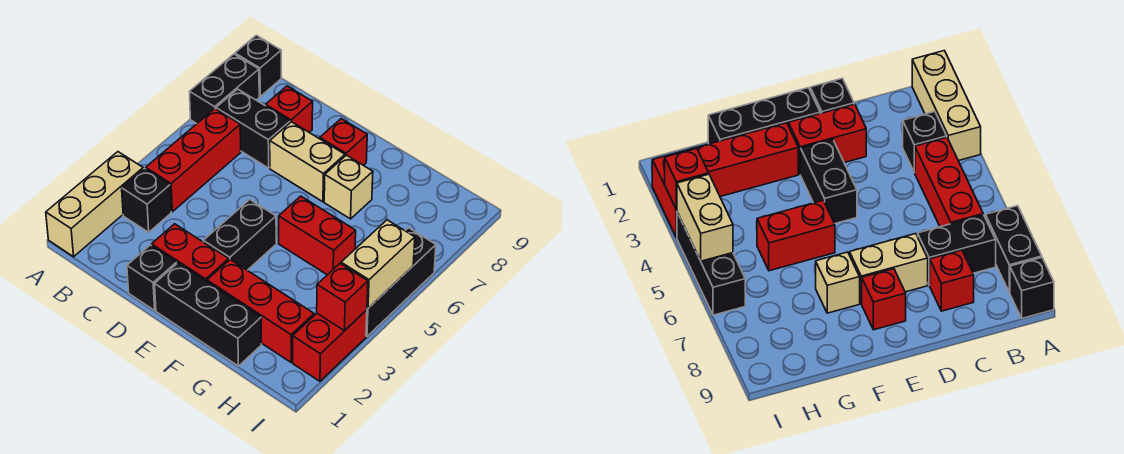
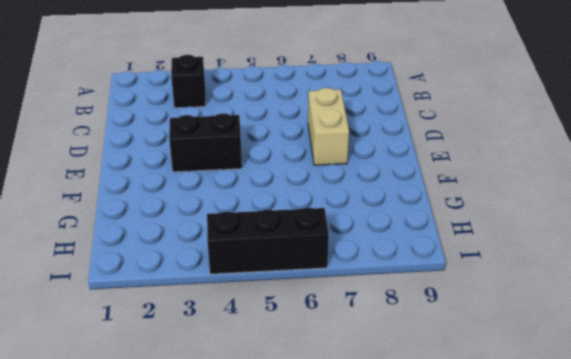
none -> tan 1x3 brick [46,152,143,257]
none -> black 1x2 brick [189,54,259,124]
none -> black 1x1 brick [235,35,281,96]

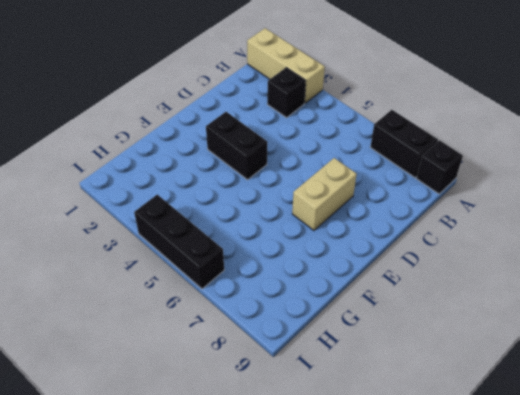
none -> red 1x3 brick [146,109,241,212]
none -> black 1x2 brick [216,89,290,168]
none -> red 1x1 brick [266,86,313,132]

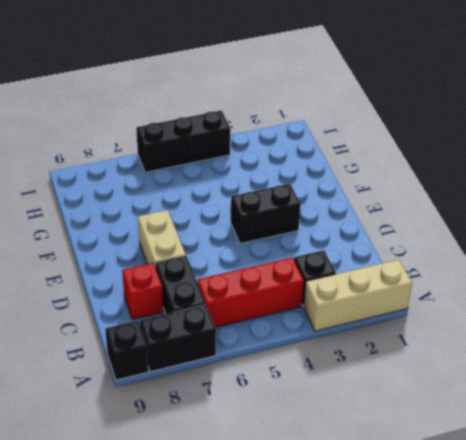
none -> black 1x1 brick [127,245,177,310]
none -> red 1x2 brick [152,224,229,281]
none -> black 1x3 brick [155,263,261,366]

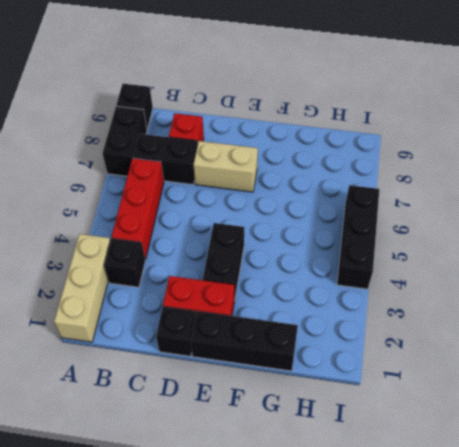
none -> red 1x1 brick [320,119,367,165]
none -> red 1x3 brick [207,260,314,362]
none -> red 1x2 brick [279,196,356,275]

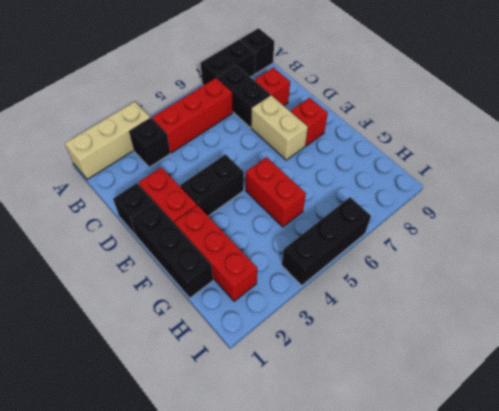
none -> tan 1x1 brick [324,155,373,219]
none -> red 1x2 brick [293,310,367,381]
none -> red 1x1 brick [317,264,368,331]

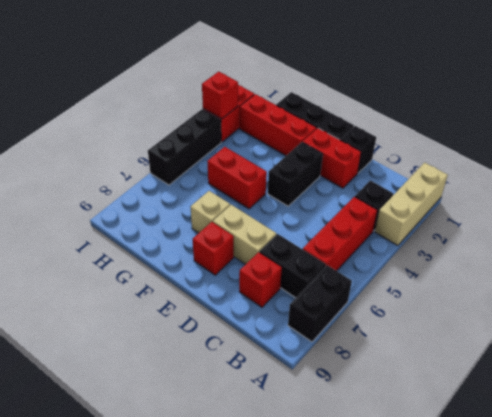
none -> black 1x1 brick [235,35,281,96]
none -> tan 1x2 brick [341,220,415,308]

